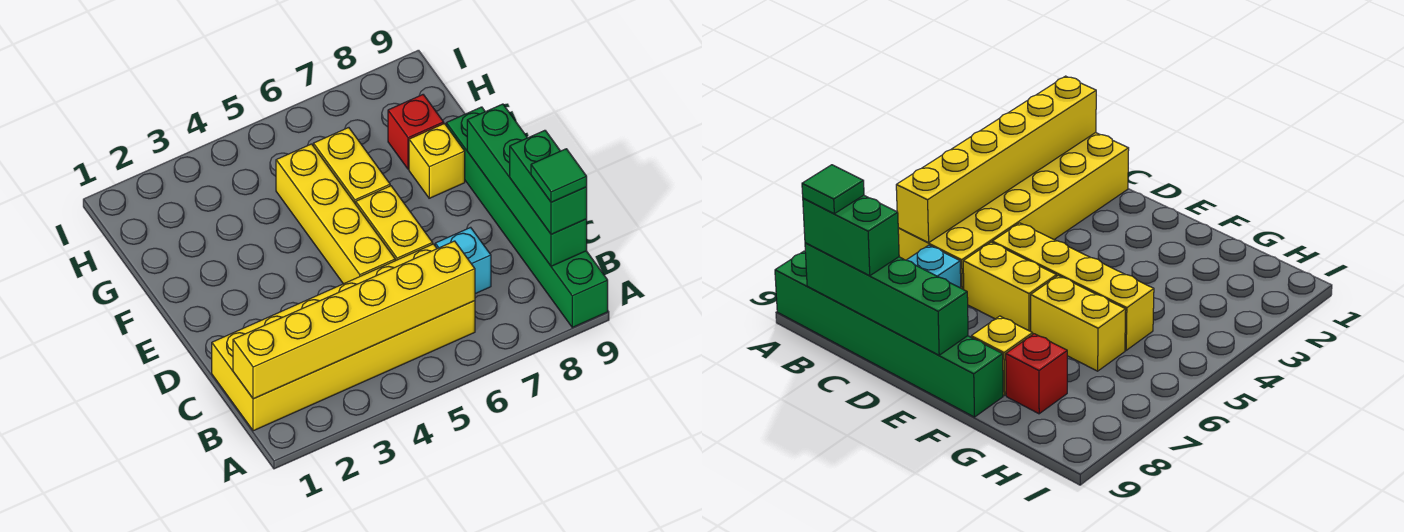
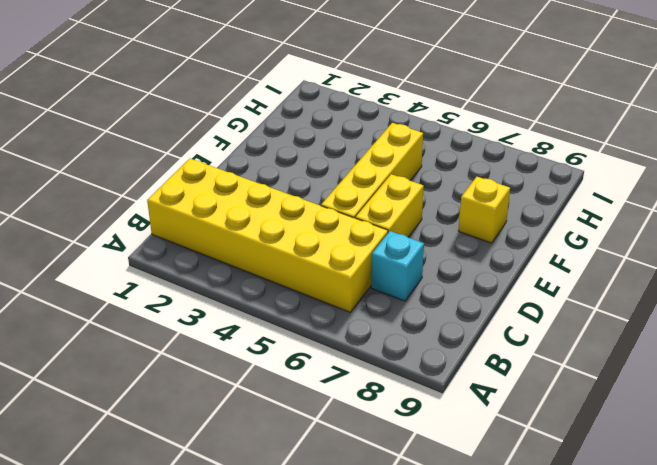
none -> green 1x6 brick [446,107,608,327]
none -> yellow 1x2 brick [313,128,390,204]
none -> red 1x1 brick [388,95,444,169]

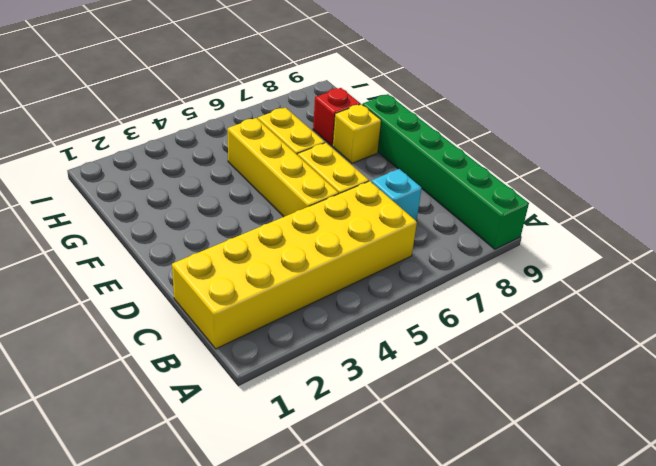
none -> yellow 1x6 brick [233,241,475,399]
none -> green 1x4 brick [467,104,587,266]
none -> green 1x2 brick [510,130,587,234]

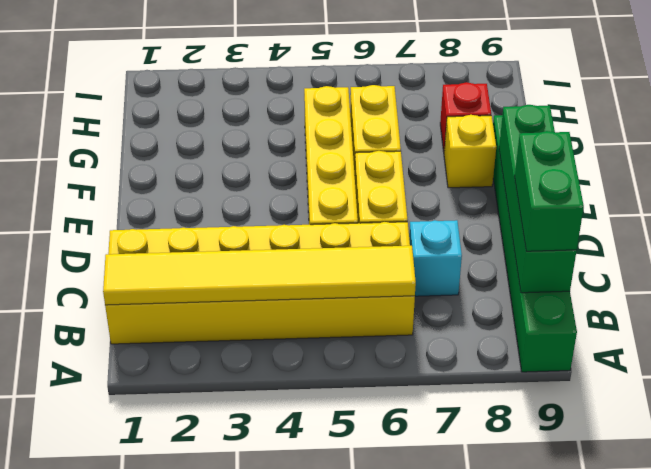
yellow 1x6 tile [103,246,416,305] -> yellow 1x6 brick [233,241,475,399]
none -> green 1x1 tile [531,149,587,202]

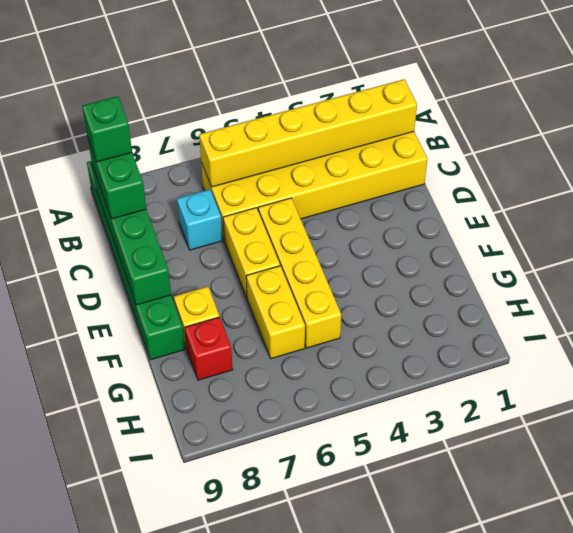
green 1x1 brick [82,96,132,162] -> green 1x1 tile [531,149,587,202]

